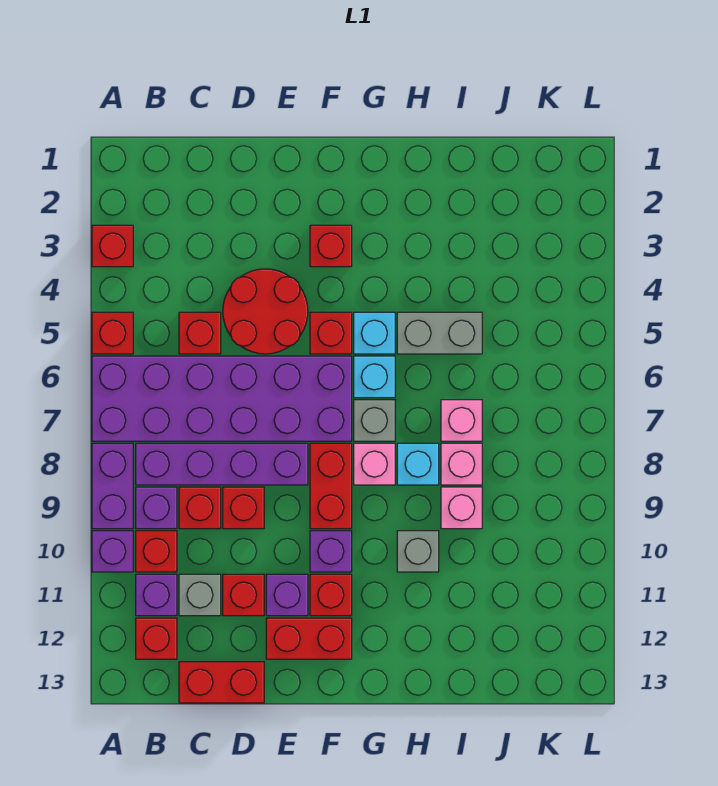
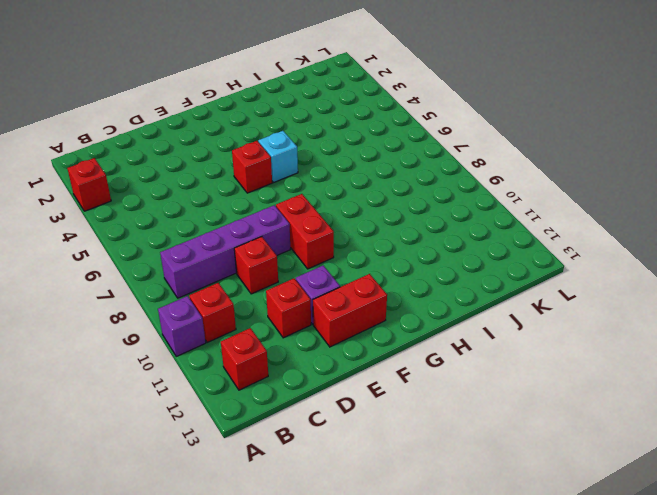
none -> red 1x1 brick [92,312,133,354]
none -> purple 2x6 brick [92,356,352,441]
none -> purple 1x2 brick [92,443,133,529]
none -> purple 1x1 brick [136,487,177,529]

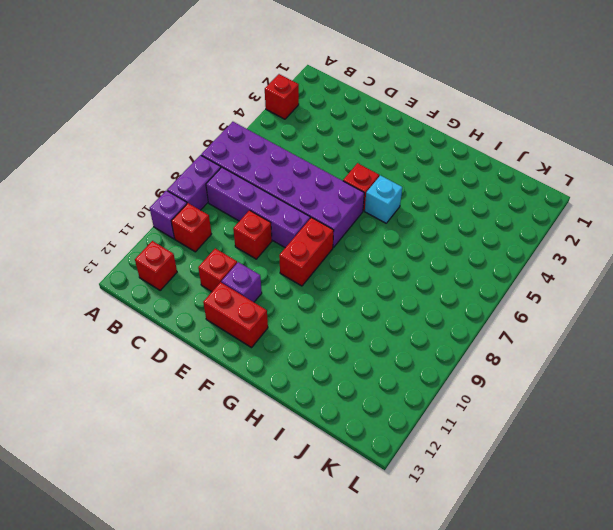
none -> red 1x1 brick [92,312,133,354]
none -> purple 1x1 brick [136,487,177,529]
none -> purple 1x1 brick [136,574,177,616]
none -> red 1x1 brick [179,312,221,354]

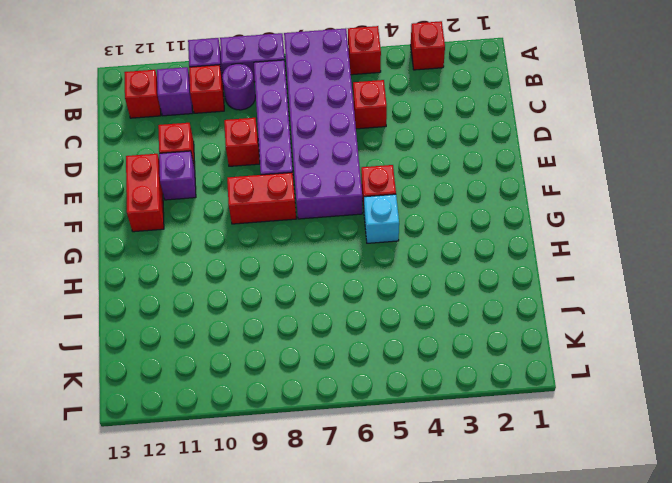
purple 1x1 round brick [222,64,255,110] -> purple 1x1 brick [136,487,177,529]
none -> red 1x1 brick [179,487,221,529]
none -> grey 1x1 brick [179,574,221,616]
none -> red 1x2 brick [179,662,264,703]
none -> red 2x2 round brick [223,269,308,354]

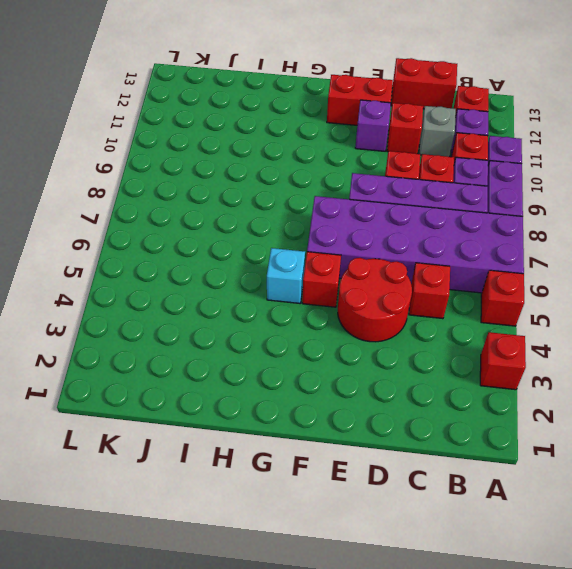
none -> red 1x1 brick [310,225,352,267]
none -> red 1x2 brick [310,443,352,529]
none -> purple 1x1 brick [310,531,352,572]
none -> red 1x1 brick [310,574,352,616]

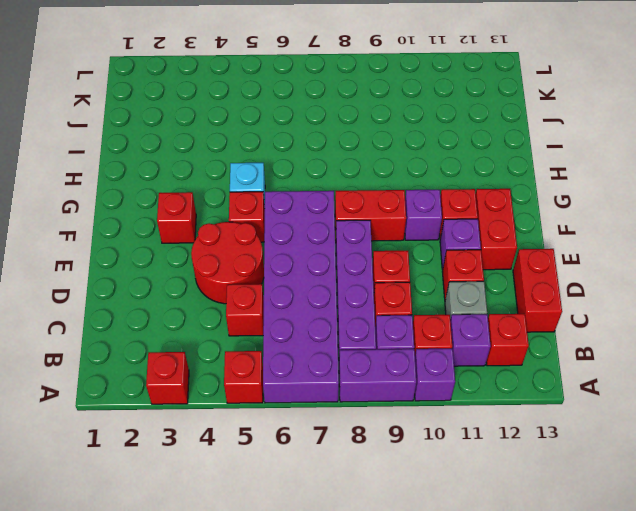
none -> cyan 1x1 brick [354,356,395,398]
none -> grey 1x1 brick [354,400,395,441]
none -> pink 1x1 brick [354,443,395,485]
none -> grey 1x2 brick [397,312,482,354]

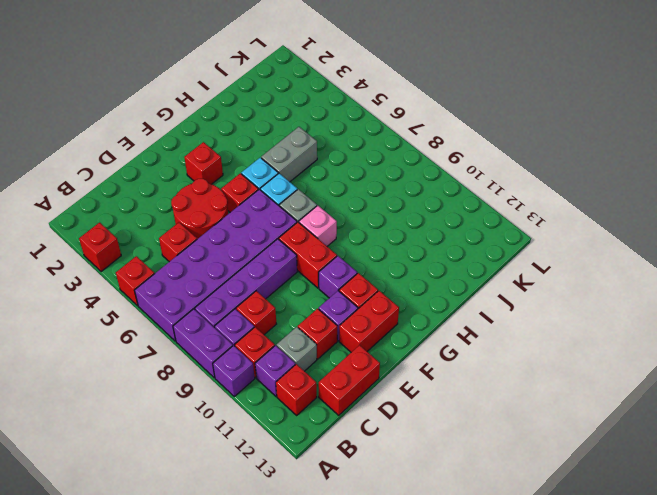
none -> red 1x1 brick [223,487,264,529]
none -> cyan 1x1 brick [397,443,439,485]
none -> grey 1x1 brick [397,531,439,572]
none -> pink 1x1 brick [441,400,482,441]

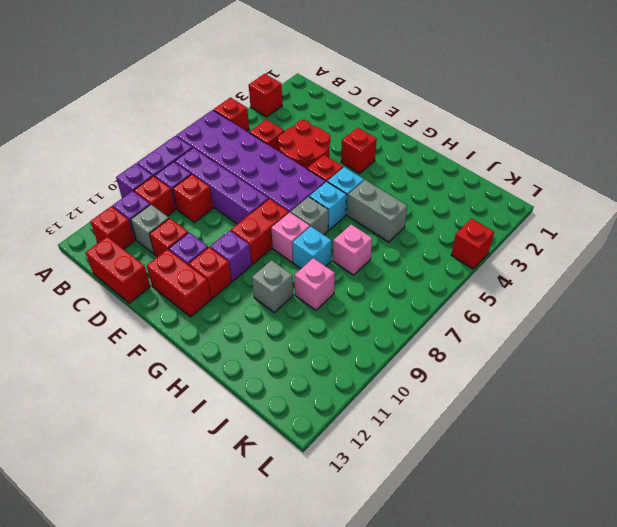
red 1x1 brick [451,218,494,269] -> red 1x1 brick moved to [223,487,264,529]
none -> pink 1x1 brick [441,443,482,485]

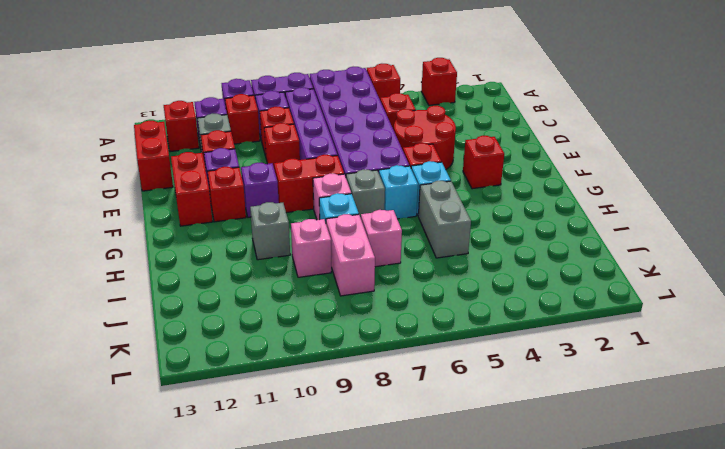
pink 1x2 brick [326,214,375,296] -> pink 1x1 brick [441,443,482,485]

